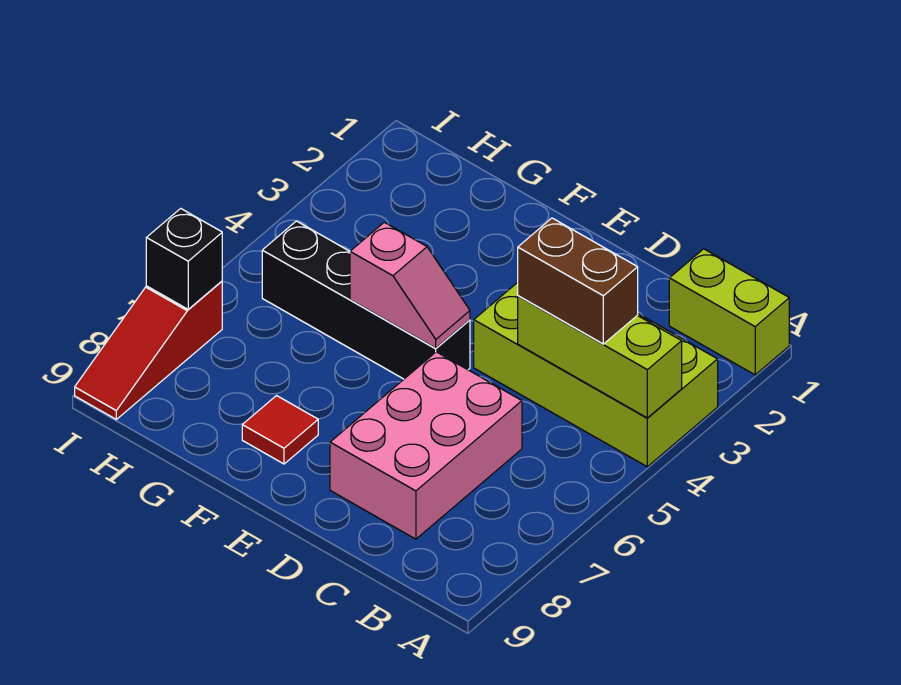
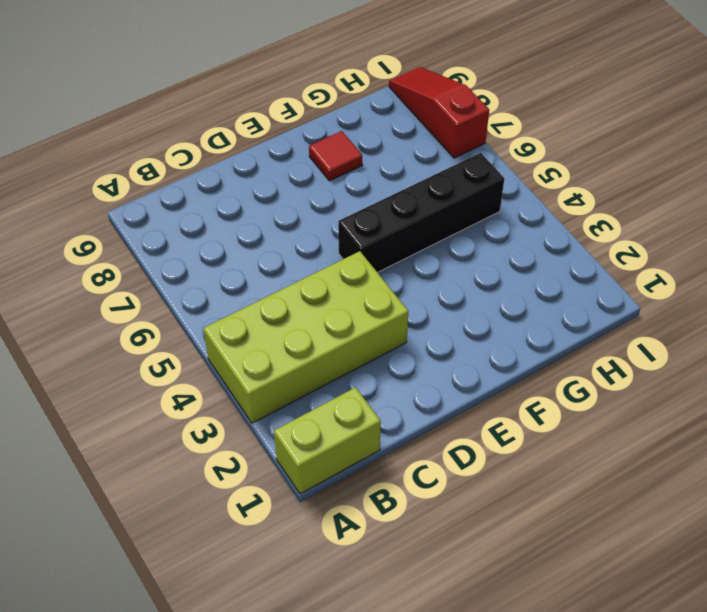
none -> pink 2x3 brick [330,352,522,539]
none -> lime 1x3 brick [518,296,682,418]

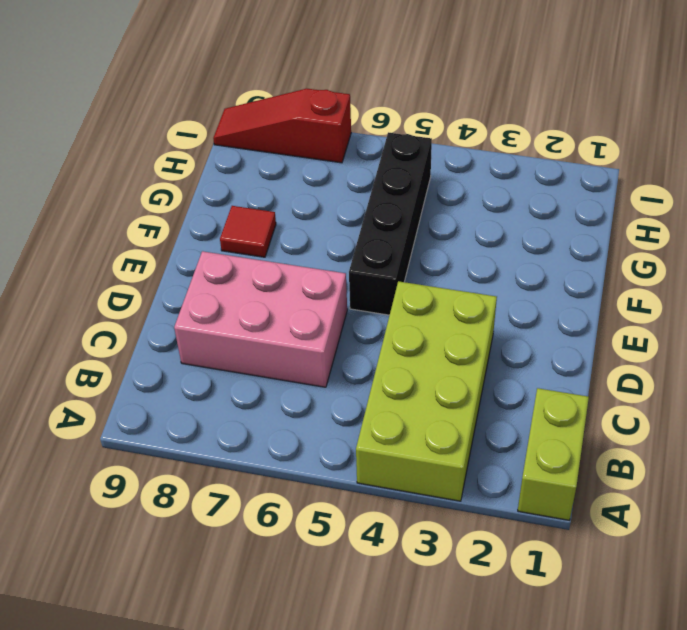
none -> lime 1x3 brick [518,296,682,418]
none -> pink 1x2 slope [350,222,470,348]

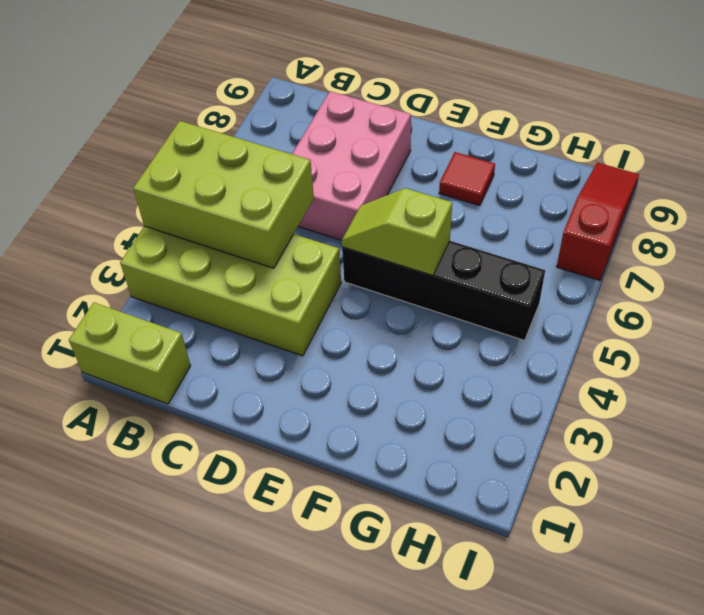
lime 2x3 brick [133,121,314,268] -> lime 1x3 brick [518,296,682,418]
lime 1x2 slope [342,188,452,275] -> pink 1x2 slope [350,222,470,348]
none -> black 1x1 brick [146,208,222,309]
none -> brown 1x2 brick [518,218,638,344]

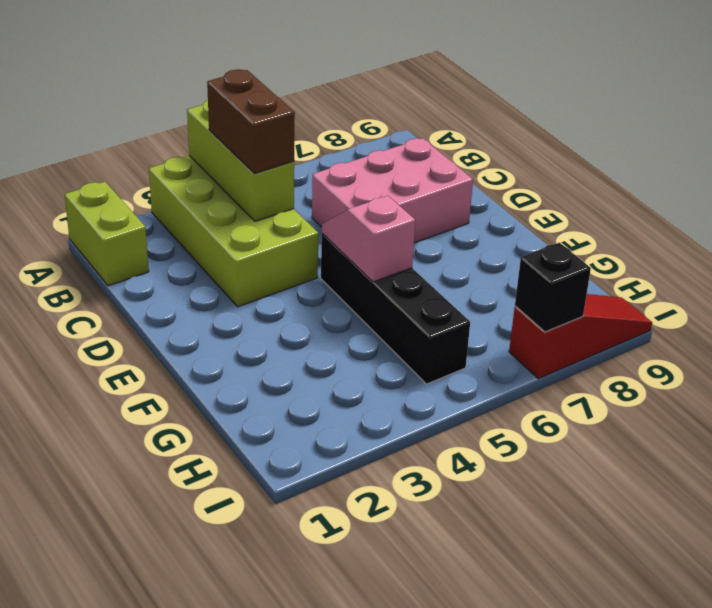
none -> red 1x1 tile [242,396,318,464]

